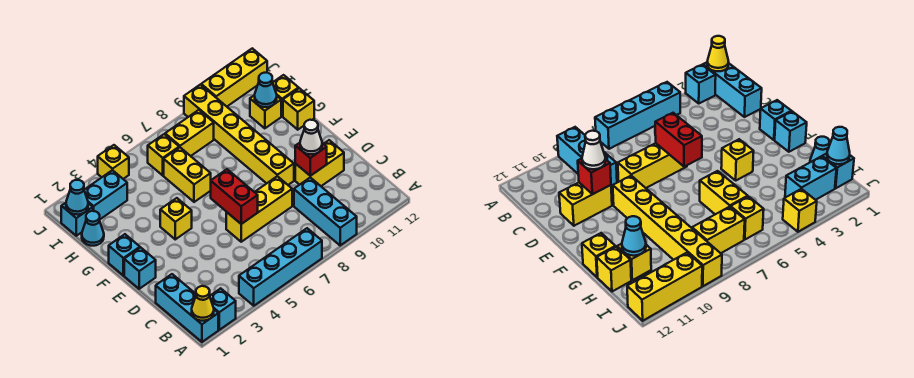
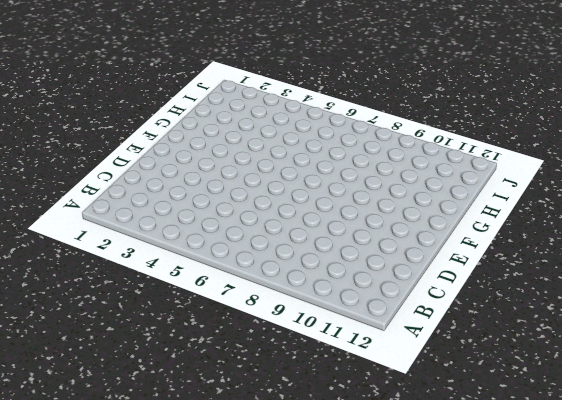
none -> cyan 1x3 brick [156,274,218,342]
none -> cyan 1x1 brick [210,288,236,330]
none -> cyan 1x4 brick [239,228,322,306]

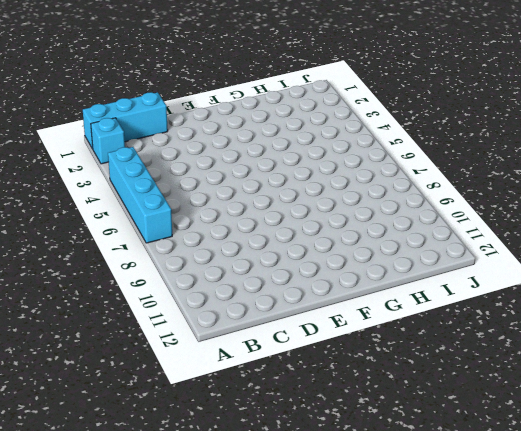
none -> cyan 1x3 brick [294,178,357,245]
none -> yellow 1x3 brick [226,176,292,242]
none -> yellow 1x2 brick [295,140,344,186]

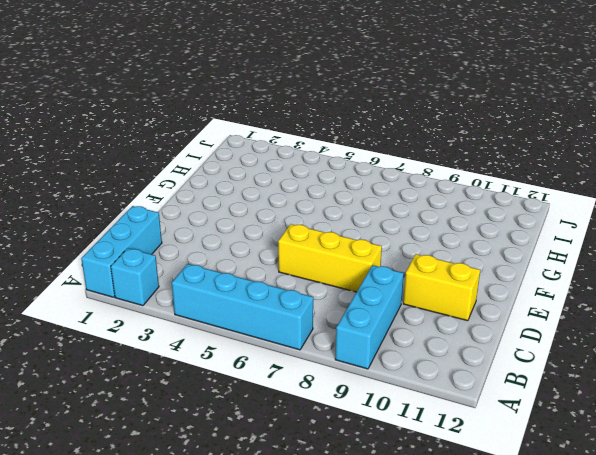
none -> cyan 1x1 brick [124,247,156,289]
none -> yellow 1x6 brick [184,85,294,185]
none -> cyan 1x1 brick [109,234,140,276]

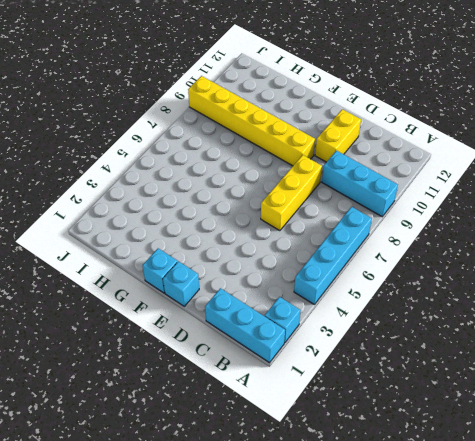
none -> yellow 1x1 brick [160,198,192,239]
none -> yellow 1x2 brick [164,147,211,202]
none -> yellow 1x1 brick [283,88,314,130]

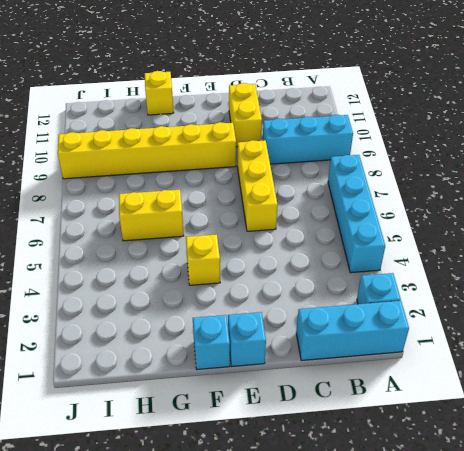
none -> cyan 1x1 cone [82,211,104,246]
none -> yellow 1x1 brick [250,95,281,128]
none -> yellow 1x1 brick [273,75,299,116]

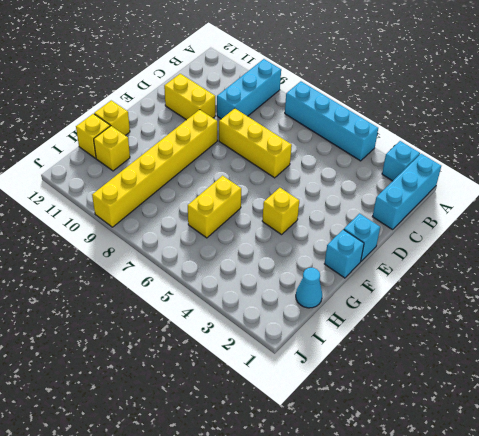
none -> cyan 1x1 brick [61,203,93,236]
none -> cyan 1x2 brick [84,170,127,219]
none -> yellow 1x1 brick [148,134,179,175]

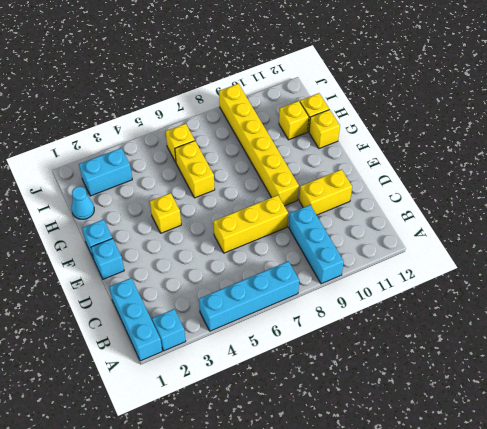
none -> cyan 1x1 brick [61,203,93,236]
none -> yellow 1x2 brick [165,110,214,156]
none -> yellow 1x1 brick [98,145,129,179]

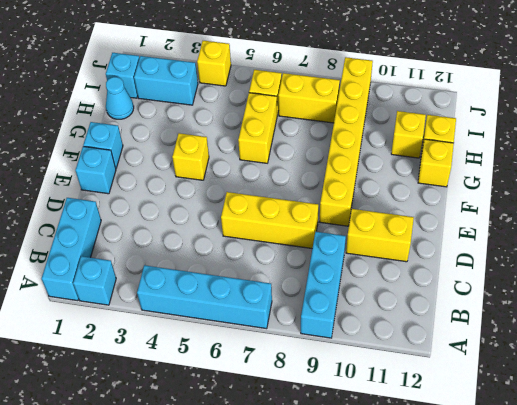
none -> yellow 1x3 brick [201,48,267,106]
none -> yellow 1x1 cone [192,286,214,321]
none -> red 1x2 brick [211,169,258,224]

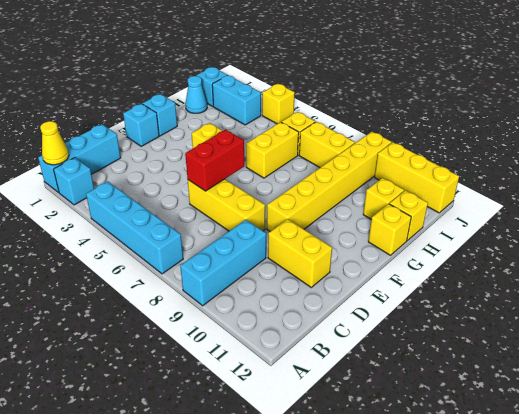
none -> red 1x1 brick [295,143,327,176]
none -> cyan 1x1 cone [255,73,277,107]
none -> cyan 1x1 cone [66,180,88,215]

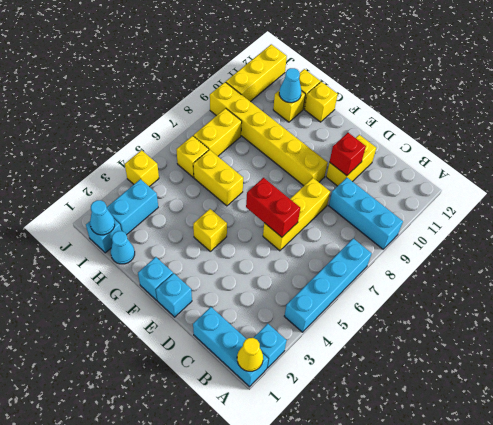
none -> white 1x1 cone [300,120,322,154]

